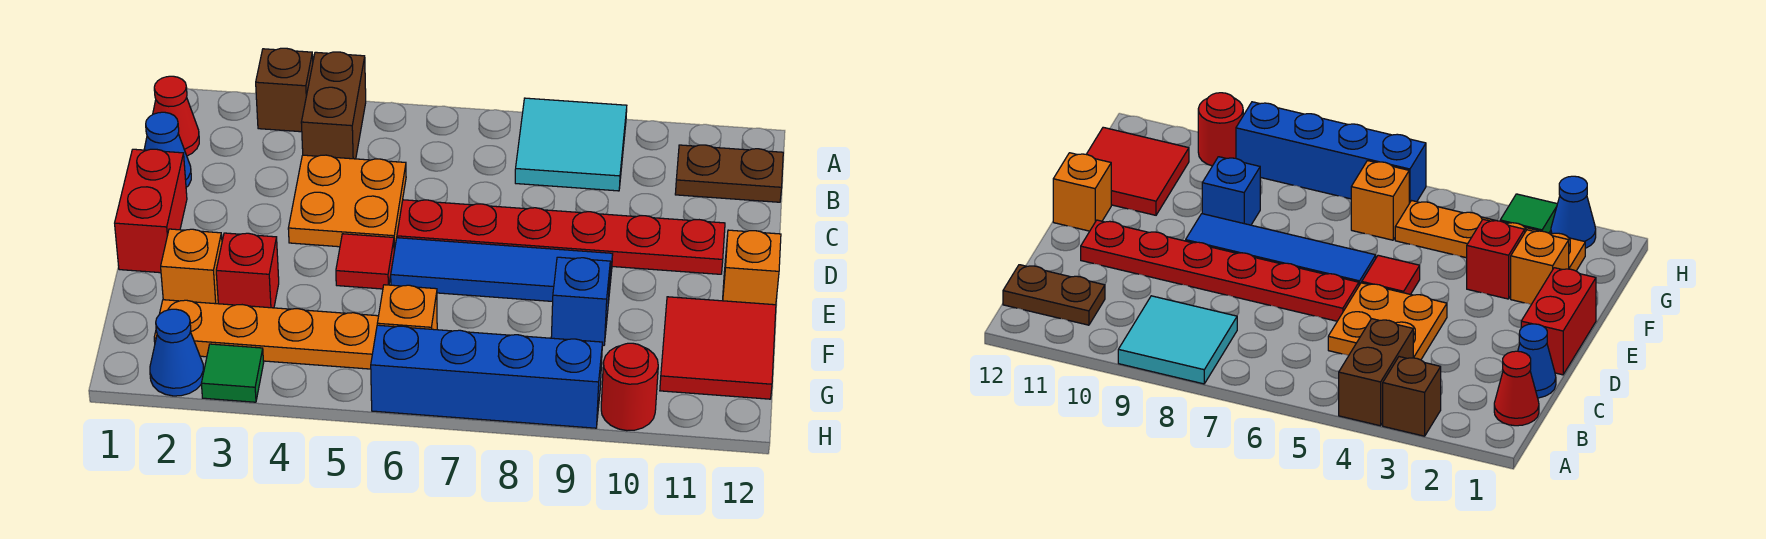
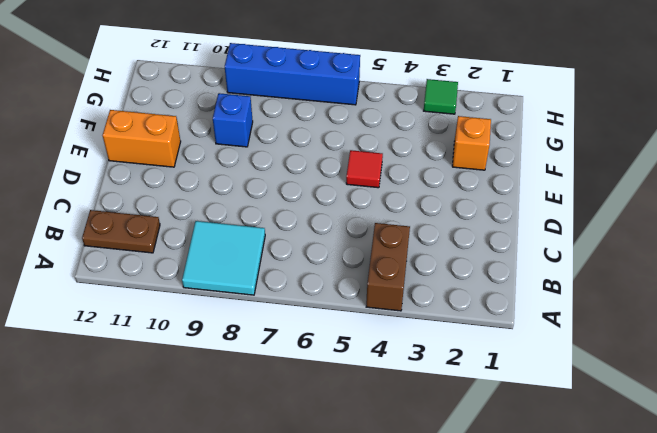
orange 1x2 brick [103,110,181,167] -> orange 1x1 brick [723,230,781,305]
none -> brown 1x1 brick [256,48,313,132]
none -> red 1x1 cone [153,76,199,156]
none -> blue 1x1 cone [144,112,191,187]

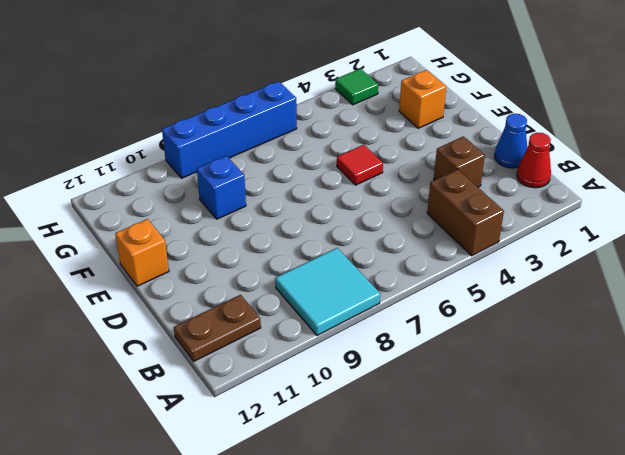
brown 1x1 brick [434,136,485,187] -> brown 1x1 brick moved to [256,48,313,132]
none -> orange 2x2 plate [288,155,406,250]
none -> red 1x2 brick [115,149,187,273]
none -> red 1x6 plate [397,200,725,274]

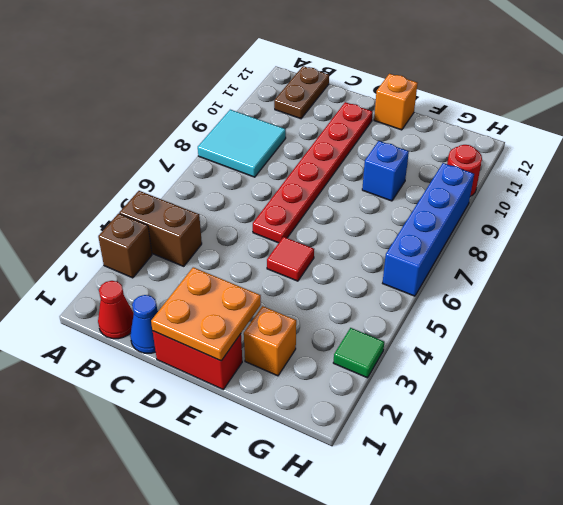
orange 2x2 plate [151,267,261,361] -> orange 2x2 plate moved to [288,155,406,250]
none -> blue 1x4 tile [391,238,613,303]
none -> red 1x1 brick [216,233,279,308]
none -> red 2x2 tile [660,297,776,399]

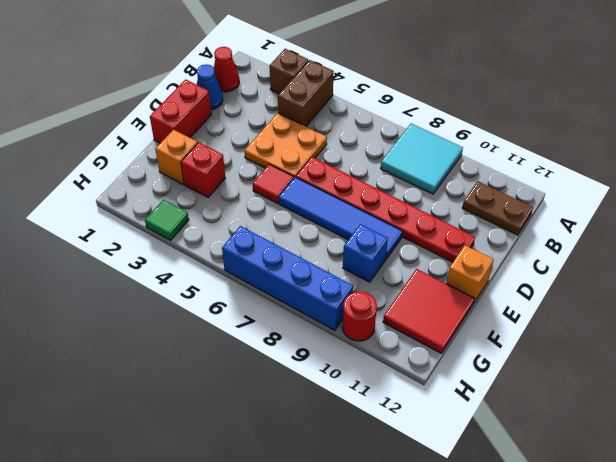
none -> orange 1x4 plate [154,300,379,369]
none -> orange 1x1 brick [377,285,437,330]
none -> blue 1x1 cone [150,309,204,396]

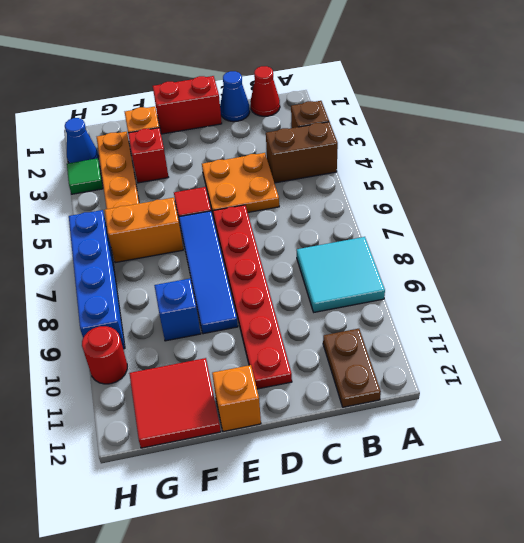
orange 1x2 brick [105,198,183,263] -> orange 1x1 brick [377,285,437,330]

